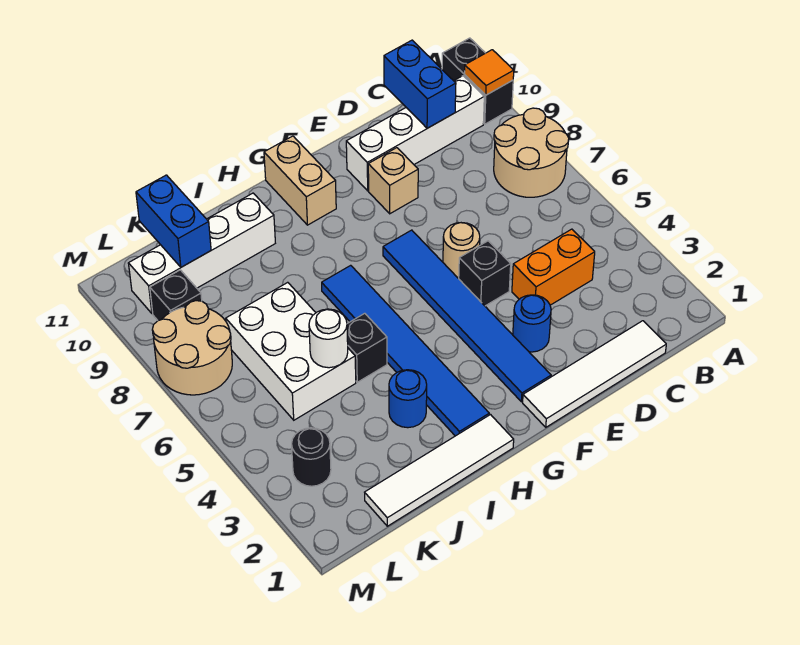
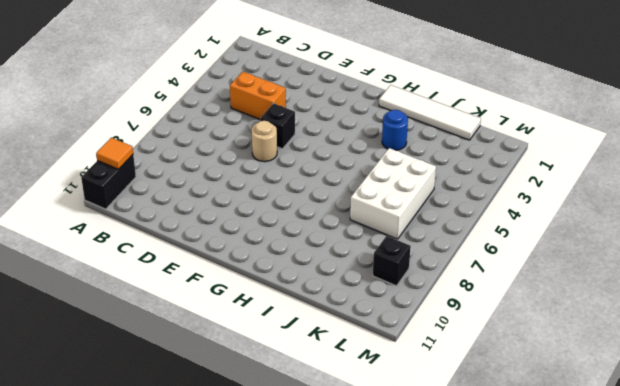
none -> tan 2x2 round brick [494,108,569,197]
none -> white 1x4 brick [346,76,484,191]
none -> white 1x4 tile [523,321,666,427]

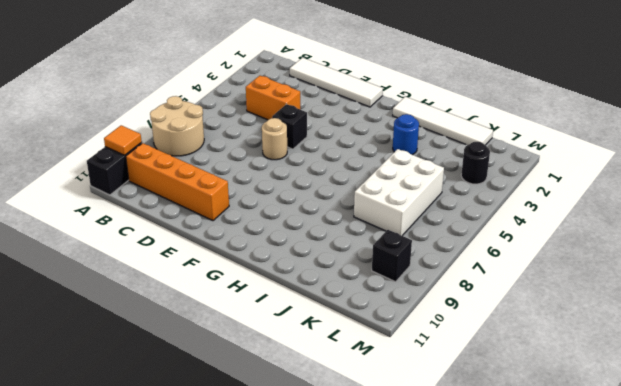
orange 1x4 brick [126,143,229,221] -> white 1x4 brick [346,76,484,191]
none -> blue 1x1 round brick [513,295,551,352]
none -> tan 1x1 brick [368,148,418,214]
none -> blue 1x6 tile [383,230,551,402]

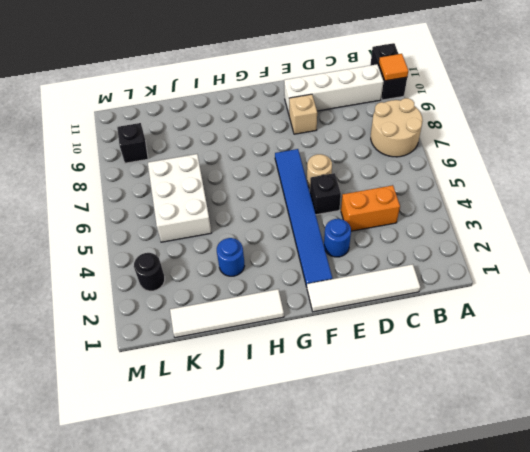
none -> tan 1x2 brick [264,136,336,225]
none -> blue 1x6 tile [322,265,489,436]
none -> black 1x1 brick [347,313,387,382]

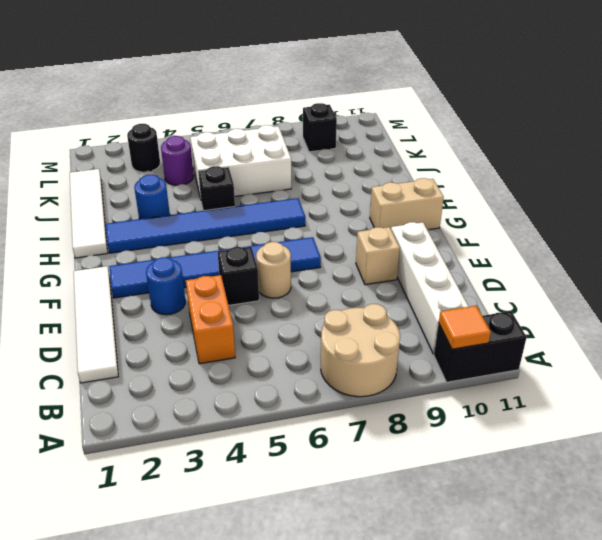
purple 1x1 round brick [161,136,194,185] -> none
none -> white 1x4 brick [128,193,275,314]
none -> tan 2x2 round brick [152,301,232,395]
none -> blue 1x2 brick [384,40,456,128]

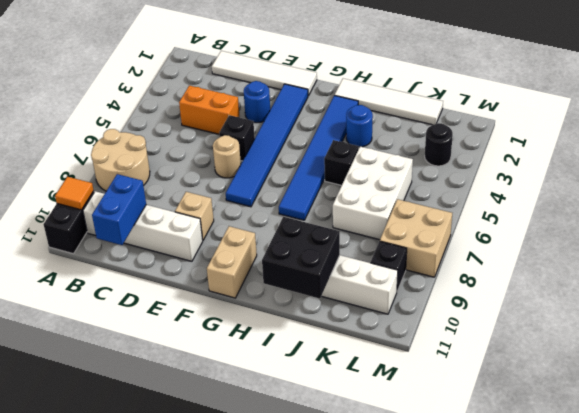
black 2x2 brick [262,217,340,299] -> none
tan 2x2 brick [380,199,452,277] -> tan 2x2 round brick [152,301,232,395]
none -> white 1x1 round brick [309,309,348,368]
none -> blue 1x2 brick [136,175,211,267]

